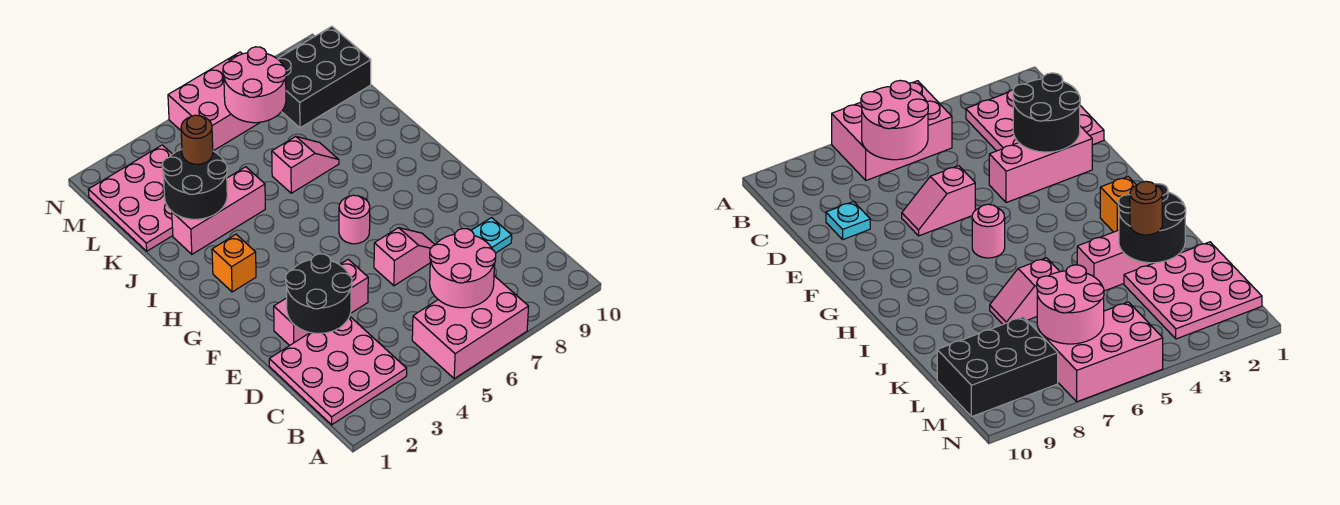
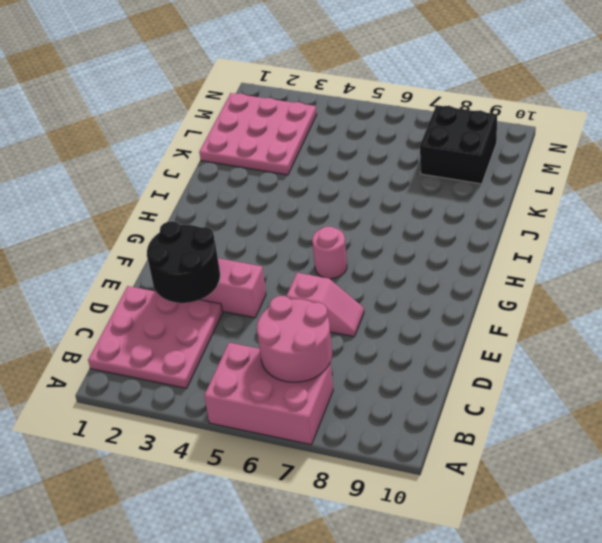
black 2x2 brick [420,105,497,184] -> black 2x3 brick [278,26,371,128]
none -> cyan 1x1 plate [471,218,512,253]
none -> orange 1x1 brick [212,234,256,292]
none -> pink 1x3 brick [172,167,265,254]

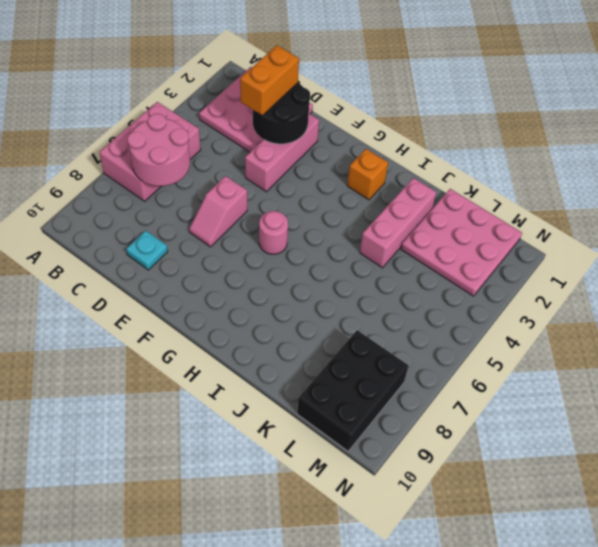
orange 1x2 brick [240,45,299,116] -> none
none -> pink 1x2 slope [272,136,339,193]
none -> pink 2x3 brick [168,52,260,151]
none -> black 2x2 round brick [162,150,227,219]

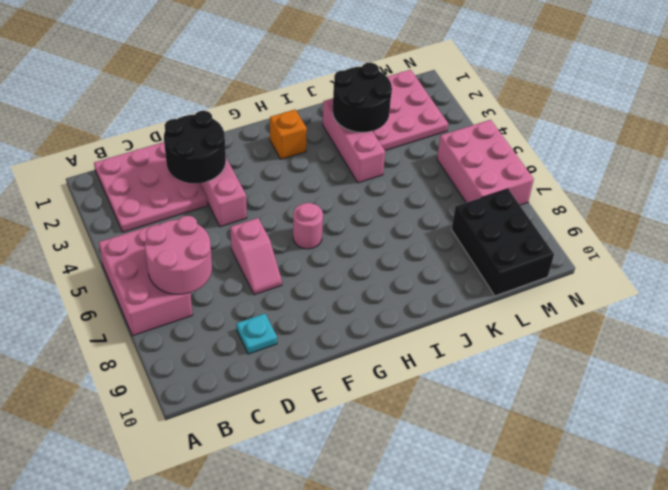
none -> pink 1x2 slope [272,136,339,193]
none -> pink 2x2 round brick [223,47,286,123]
none -> brown 1x1 round brick [181,115,213,164]

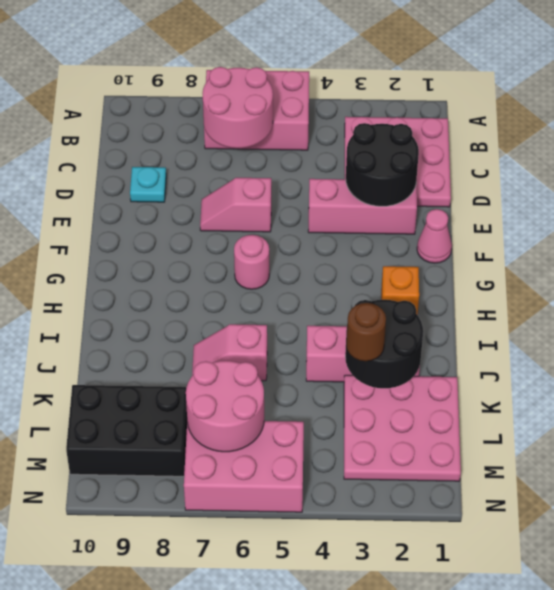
pink 1x1 cone [417,209,452,263] -> none

